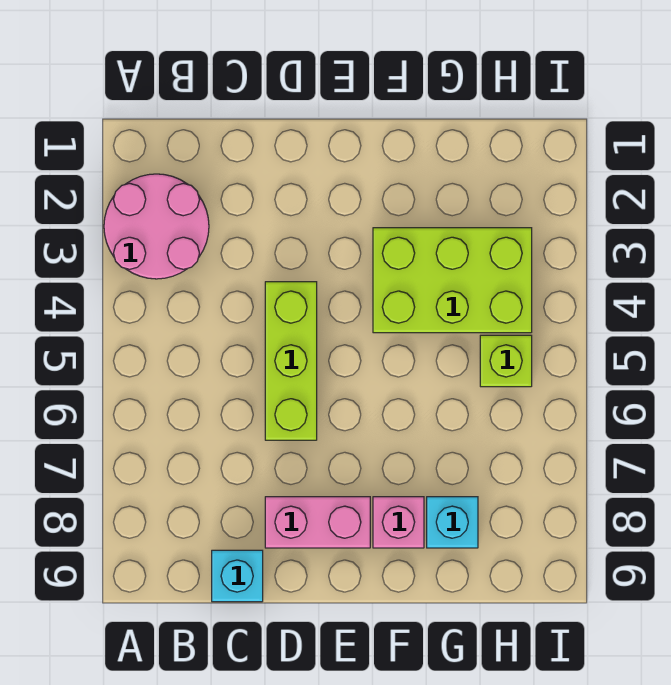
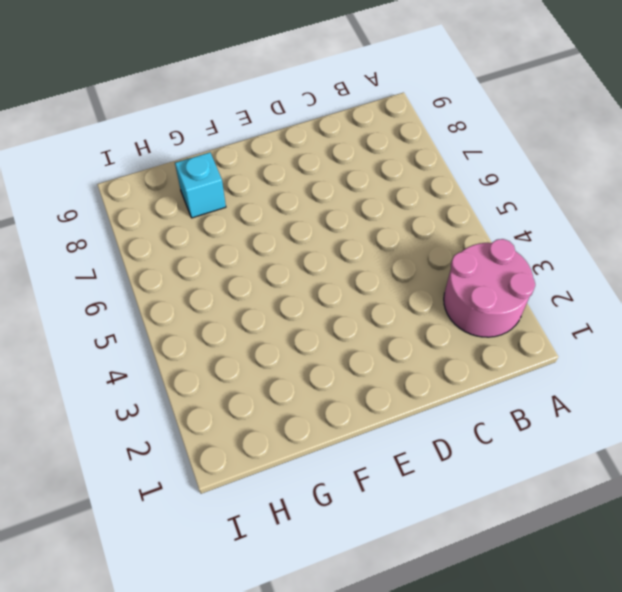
none -> cyan 1x1 brick [212,550,263,602]
none -> lime 1x3 brick [265,282,317,440]

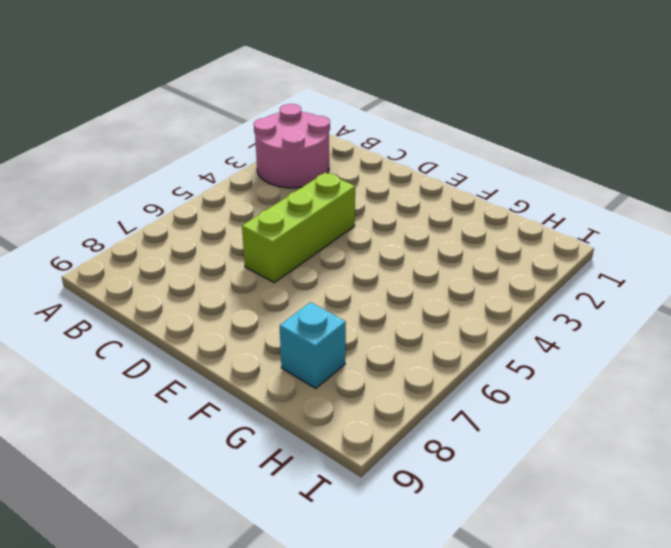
none -> cyan 1x1 brick [212,550,263,602]
none -> pink 1x2 brick [265,497,370,548]

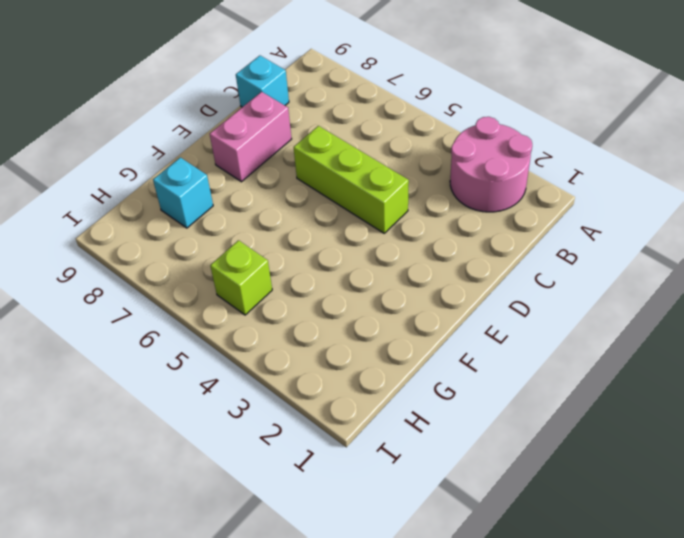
none -> lime 2x3 brick [373,228,532,333]
none -> pink 1x1 brick [373,497,424,548]

